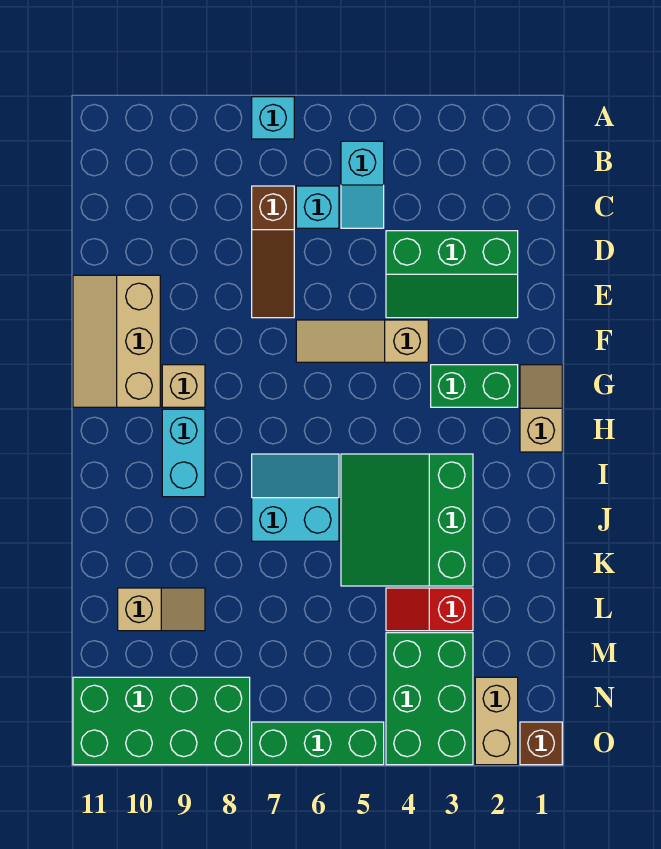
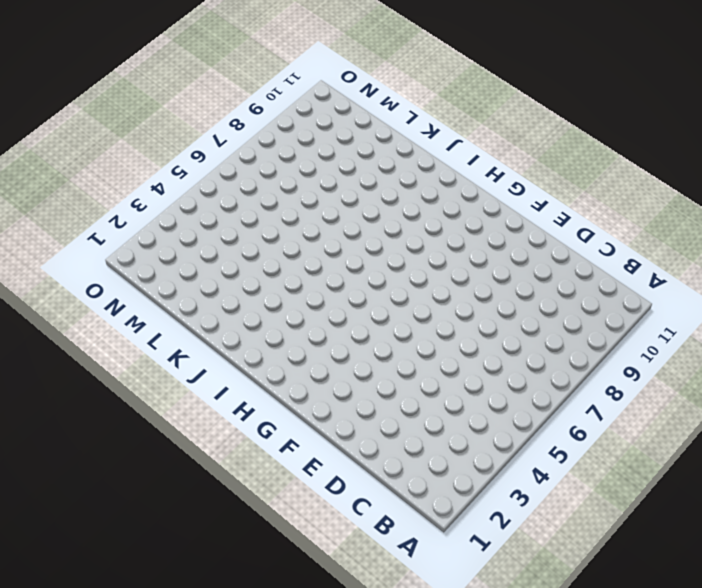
none -> cyan 1x1 brick [252,97,294,139]
none -> cyan 1x2 slope [341,141,384,228]
none -> cyan 1x1 brick [296,186,339,228]

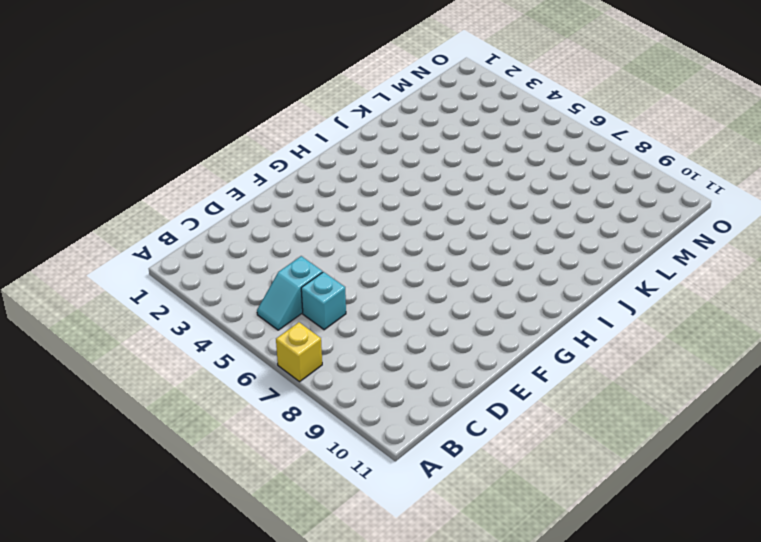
yellow 1x1 brick [276,322,322,382] -> cyan 1x1 brick [252,97,294,139]
cyan 1x2 slope [257,256,323,330] -> cyan 1x2 slope turned to [341,141,384,228]
none -> brown 1x3 slope [252,186,294,318]
none -> green 2x3 slope [386,231,518,318]
none -> tan 2x3 slope [73,275,160,407]

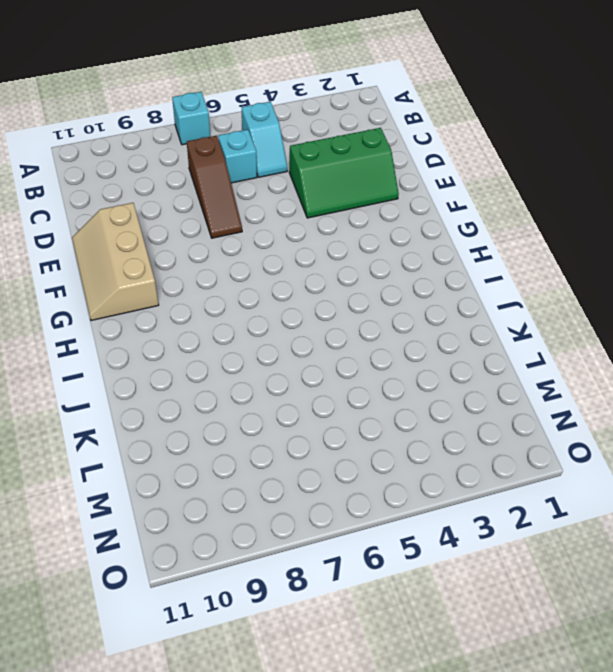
none -> tan 1x3 slope [296,320,428,362]
none -> tan 1x2 slope [520,365,562,452]
none -> green 1x2 brick [431,365,518,407]

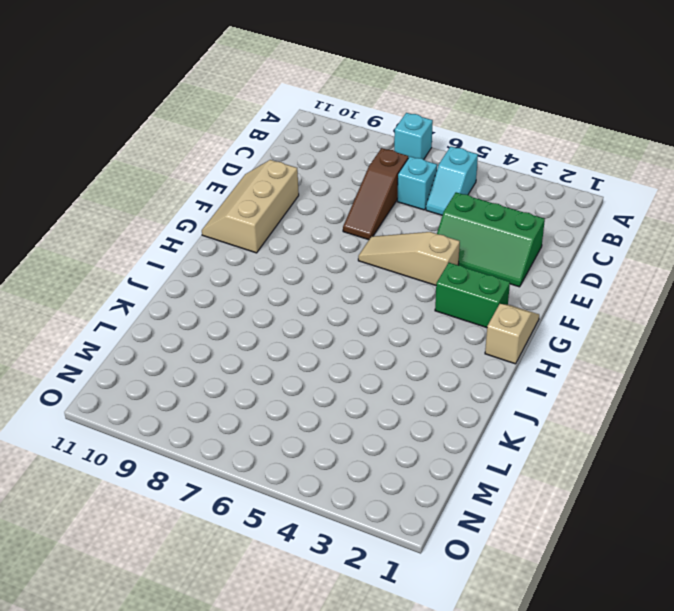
none -> tan 1x1 brick [162,365,205,407]
none -> cyan 1x2 brick [162,409,205,497]
none -> green 3x3 slope [341,454,473,586]

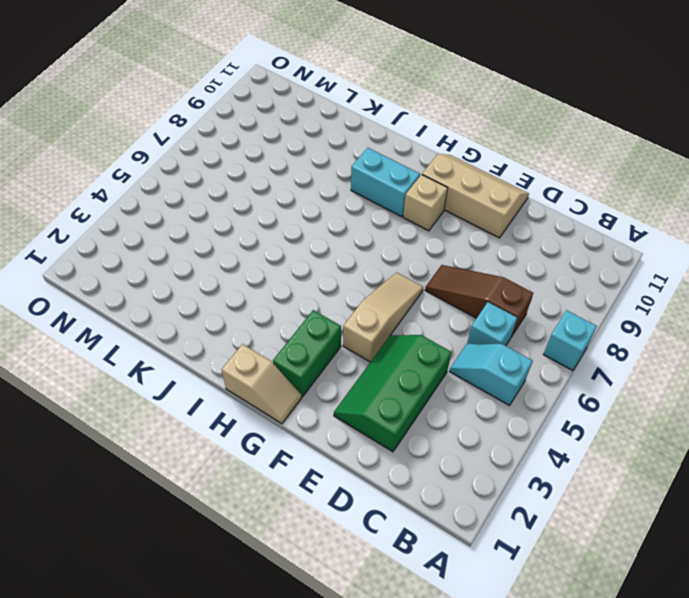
none -> green 3x3 slope [341,454,473,586]
none -> cyan 2x2 slope [252,454,339,541]
none -> red 1x2 slope [386,588,473,631]

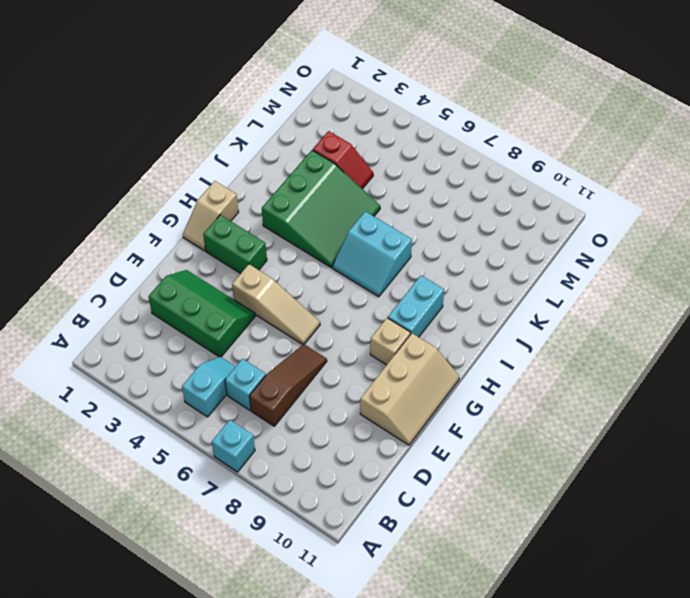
none -> tan 1x2 slope [118,588,205,631]
none -> green 2x3 brick [386,633,473,765]
none -> tan 1x2 brick [475,677,518,765]

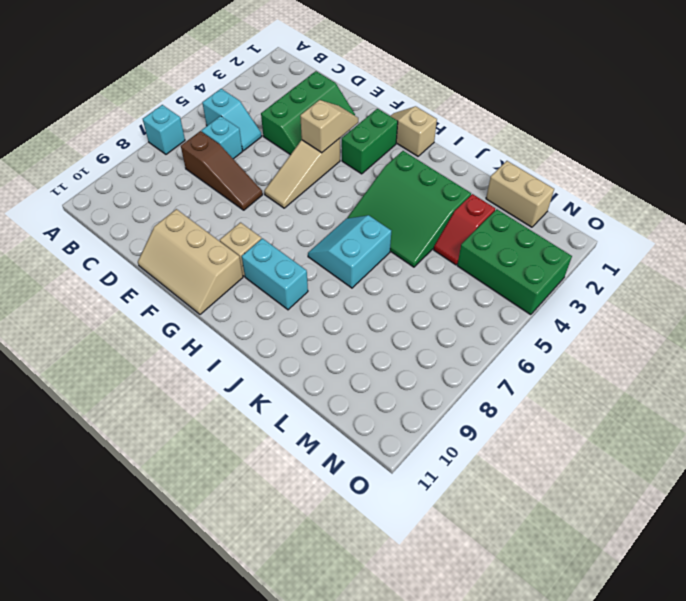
tan 1x2 slope [300,100,358,153] -> tan 1x2 slope moved to [118,588,205,631]
tan 1x2 brick [486,161,554,227] -> tan 1x2 brick moved to [475,677,518,765]
none -> green 2x4 brick [73,677,250,765]
none -> brown 1x1 brick [520,722,562,765]
none -> green 1x3 brick [252,722,384,765]

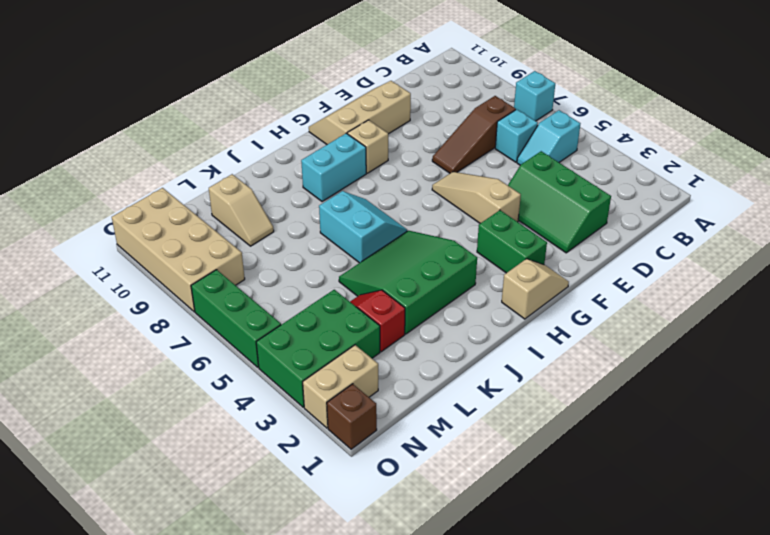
tan 2x4 brick [112,188,245,312] -> green 2x4 brick [73,677,250,765]

